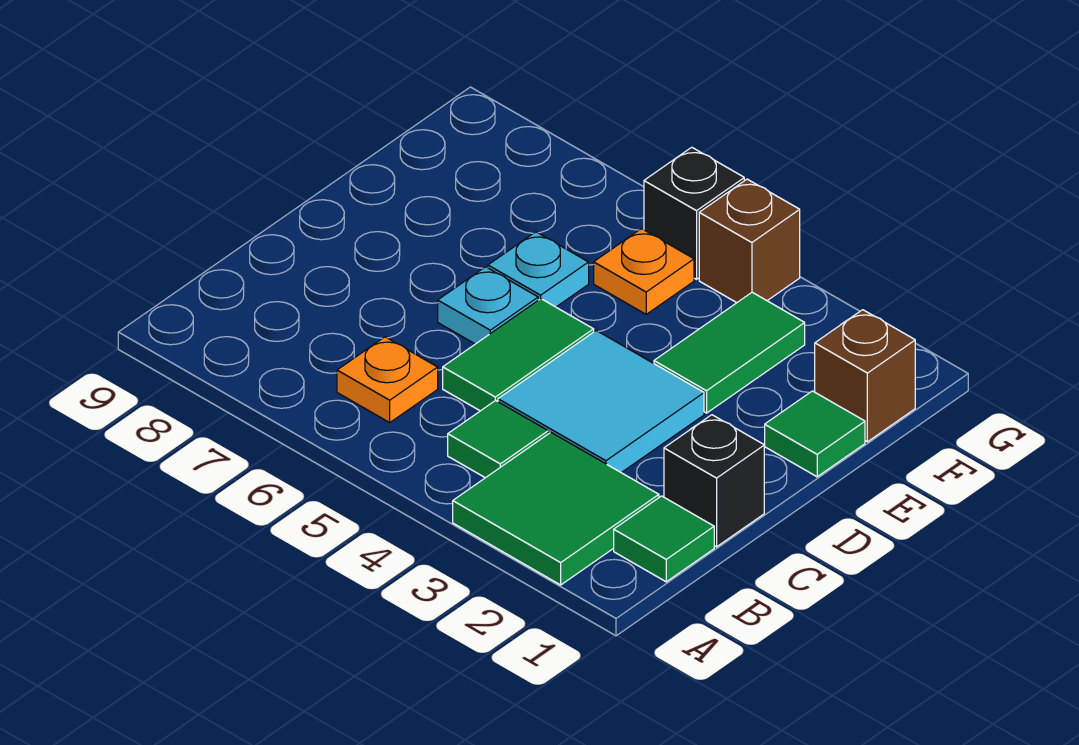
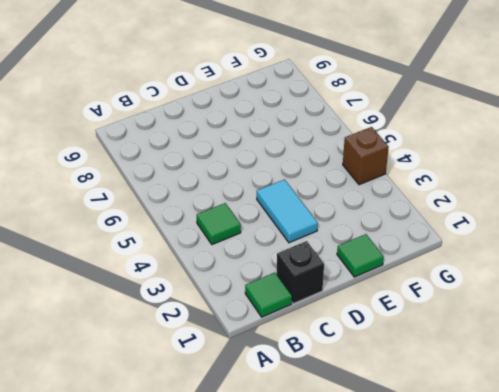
cyan 1x2 tile [257,180,318,243] -> cyan 2x2 tile [498,331,704,473]
none -> green 2x2 tile [453,433,659,585]
none -> orange 1x1 plate [337,337,438,422]
none -> green 1x2 tile [443,299,594,411]

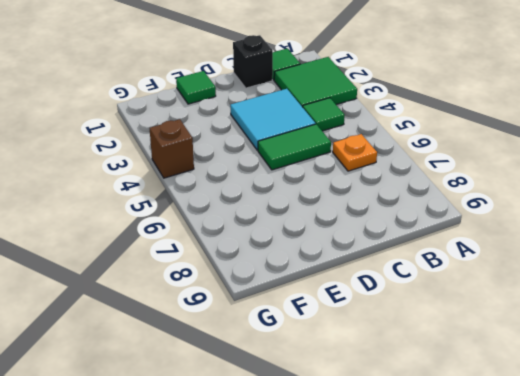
none -> cyan 1x1 plate [438,267,538,344]
none -> green 1x2 tile [654,292,805,413]
none -> cyan 1x1 plate [488,232,589,307]

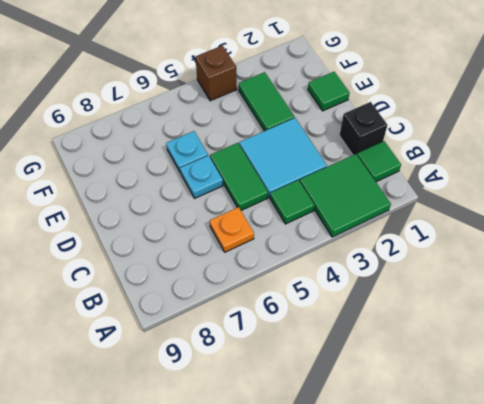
none -> brown 1x1 brick [815,310,915,442]
none -> orange 1x1 plate [594,229,694,314]
none -> black 1x1 brick [644,147,744,279]

